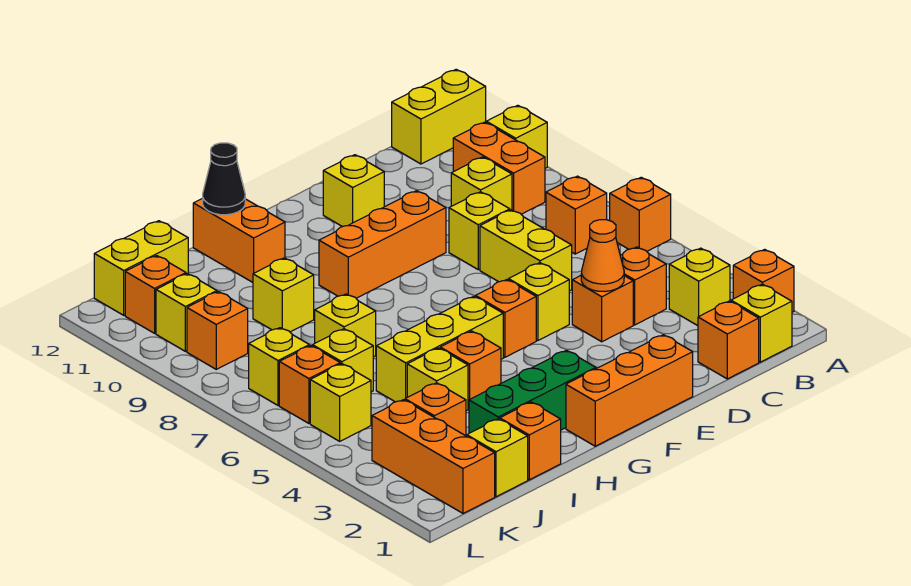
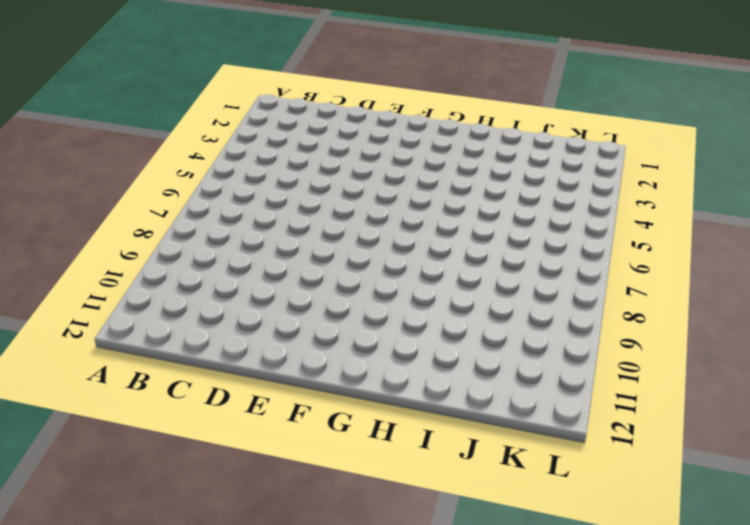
none -> orange 1x1 brick [733,249,794,312]
none -> orange 1x1 brick [610,177,671,251]
none -> yellow 1x1 brick [486,105,547,168]
none -> yellow 1x2 brick [392,69,486,164]

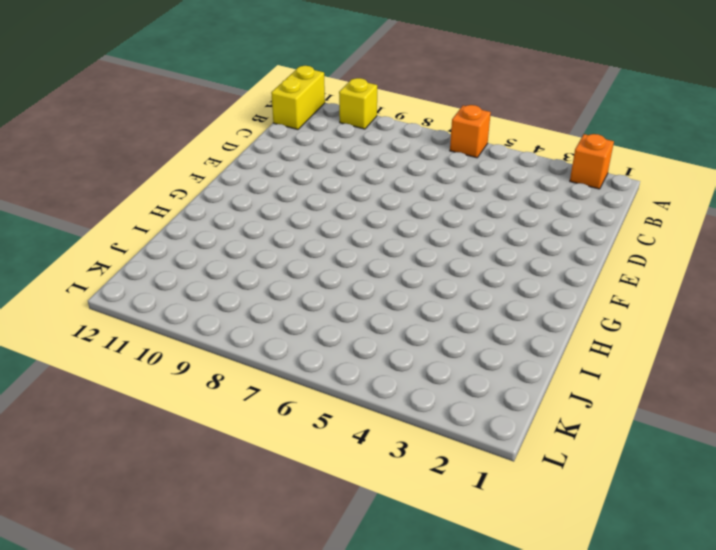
none -> yellow 1x1 brick [731,284,792,362]
none -> yellow 1x1 brick [669,248,730,326]
none -> orange 1x1 brick [546,176,607,254]
none -> orange 1x2 brick [453,122,545,214]

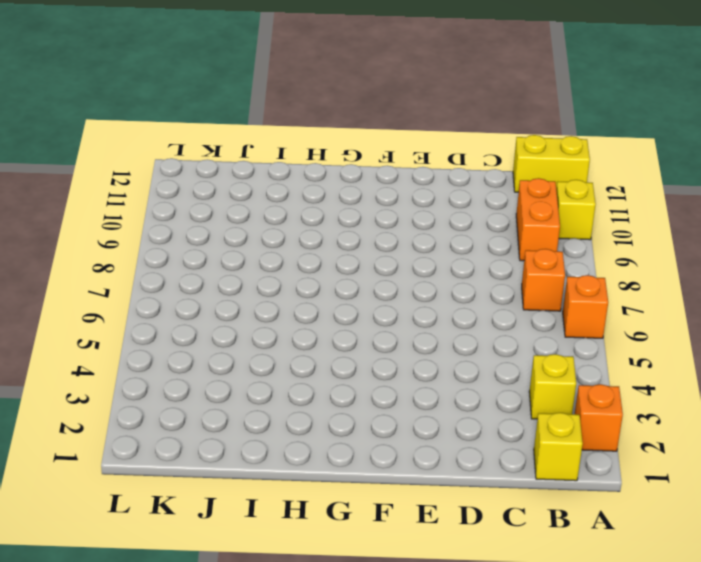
none -> orange 1x1 brick [698,301,759,379]
none -> orange 1x1 brick [620,247,666,325]
none -> yellow 1x1 brick [451,157,512,210]
none -> orange 1x1 brick [572,276,633,342]

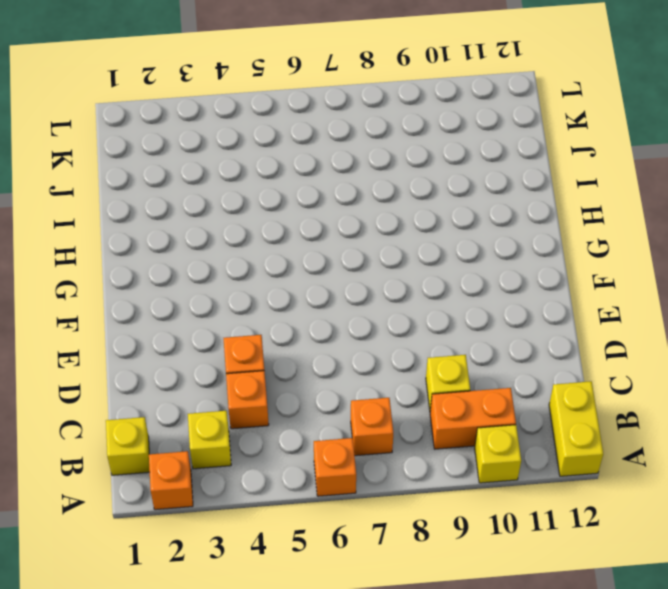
none -> orange 1x1 brick [698,301,759,379]
none -> yellow 1x2 brick [480,210,572,291]
none -> yellow 1x1 brick [449,192,510,270]
none -> orange 1x3 brick [566,335,693,446]

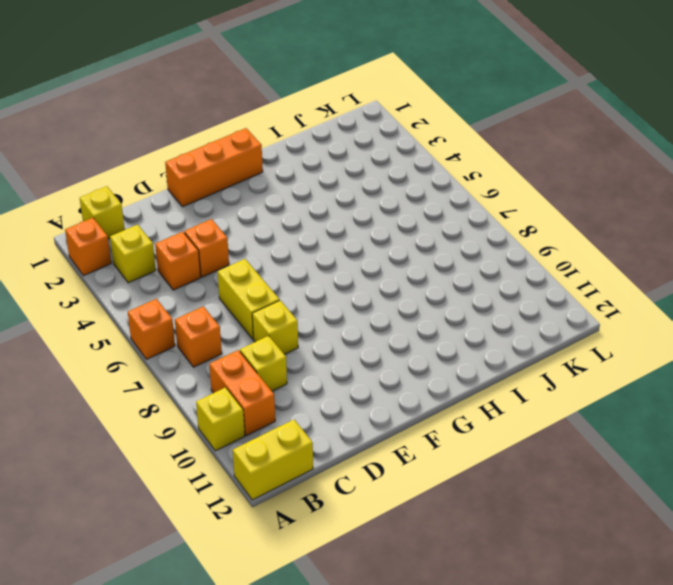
none -> orange 1x1 brick [698,301,759,379]
none -> yellow 1x1 brick [509,263,569,340]
none -> orange 1x3 brick [319,191,446,298]
none -> yellow 1x1 brick [323,155,384,227]

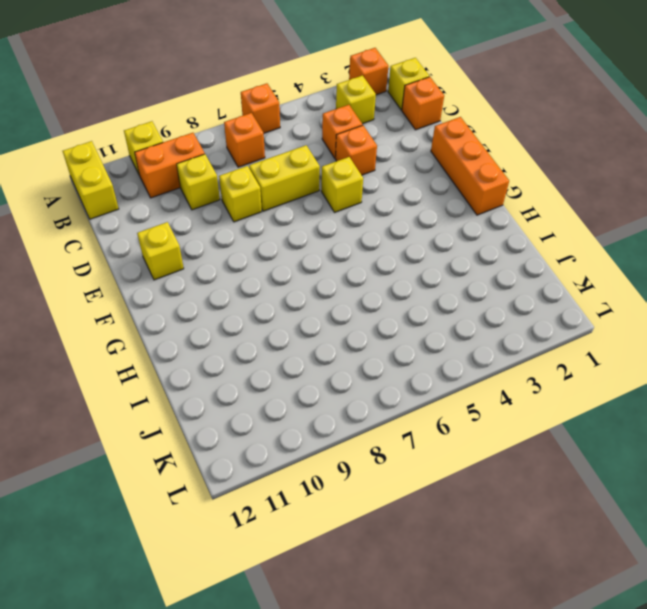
none -> orange 1x3 brick [319,191,446,298]
none -> orange 1x1 brick [475,280,536,357]
none -> green 1x3 brick [469,350,596,433]
none -> yellow 1x3 brick [376,296,503,402]

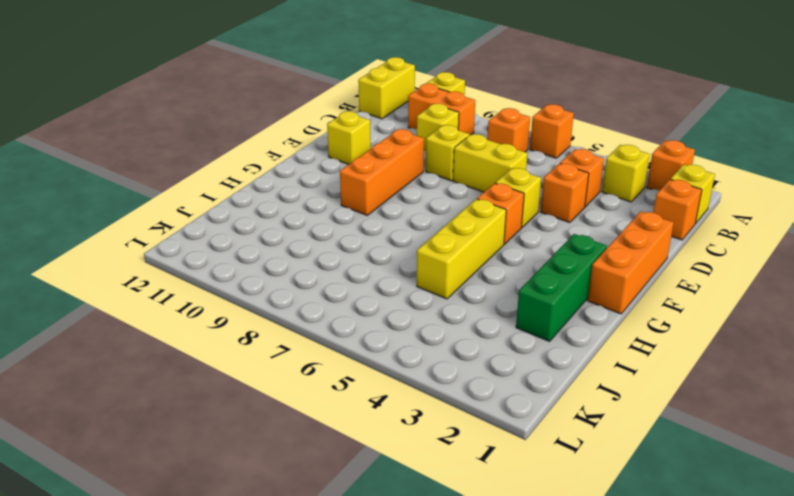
none -> orange 1x1 brick [440,331,501,409]
none -> orange 1x2 brick [193,198,285,282]
none -> orange 1x1 brick [500,402,561,480]
none -> yellow 1x1 brick [407,348,468,411]

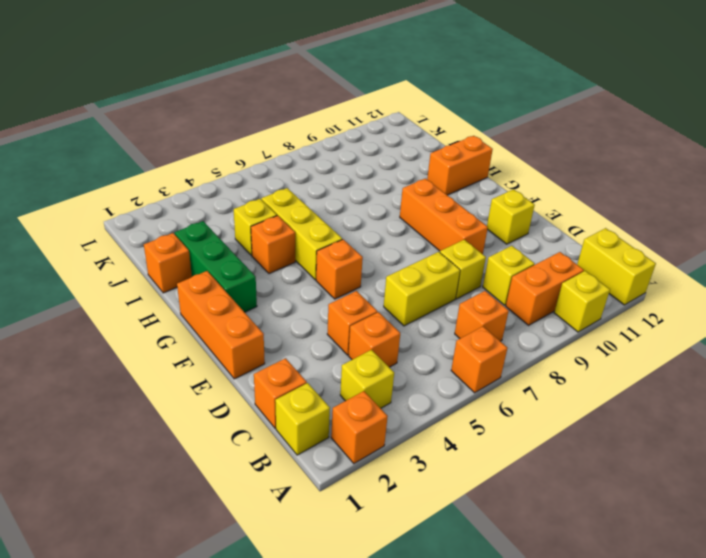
none -> yellow 1x1 brick [509,263,569,340]
none -> yellow 1x1 brick [315,294,376,357]
none -> yellow 1x1 brick [253,258,314,332]
none -> yellow 1x1 brick [467,419,528,497]

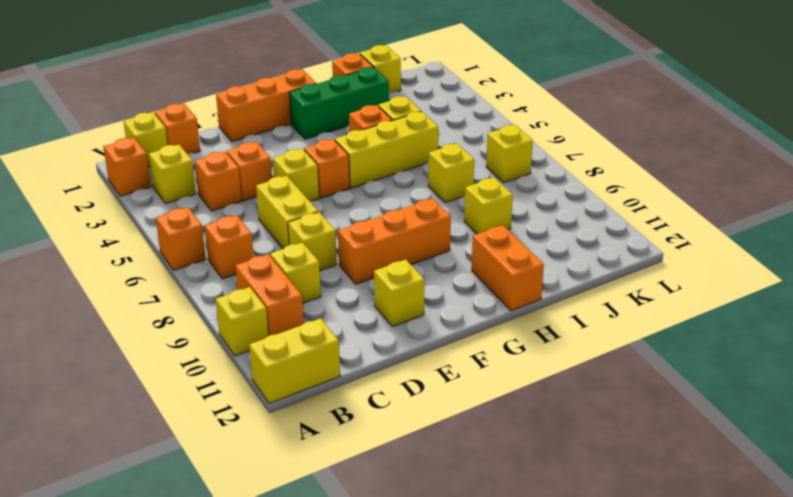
none -> orange 1x1 brick [405,383,466,436]
none -> yellow 1x1 brick [313,329,373,392]
none -> yellow 1x2 brick [94,221,188,315]
none -> orange 1x3 brick [372,400,495,513]

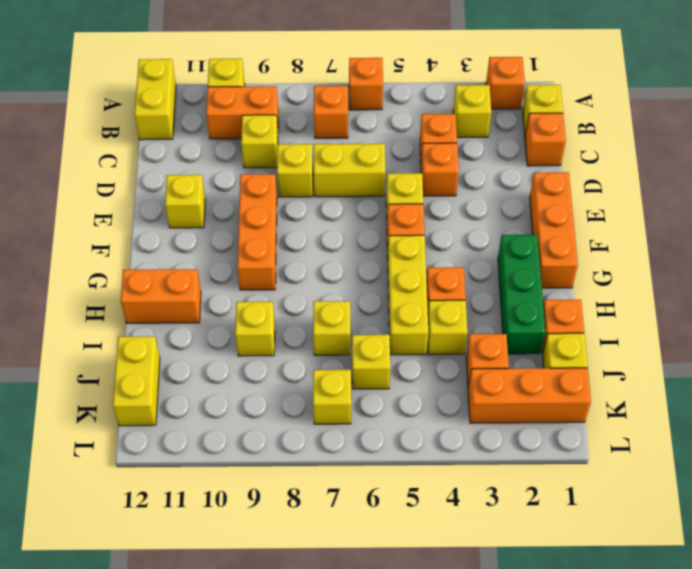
none -> yellow 1x1 brick [310,364,371,441]
none -> orange 1x1 brick [279,346,340,423]
none -> orange 1x1 brick [187,292,248,369]
none -> yellow 1x1 brick [156,274,217,351]

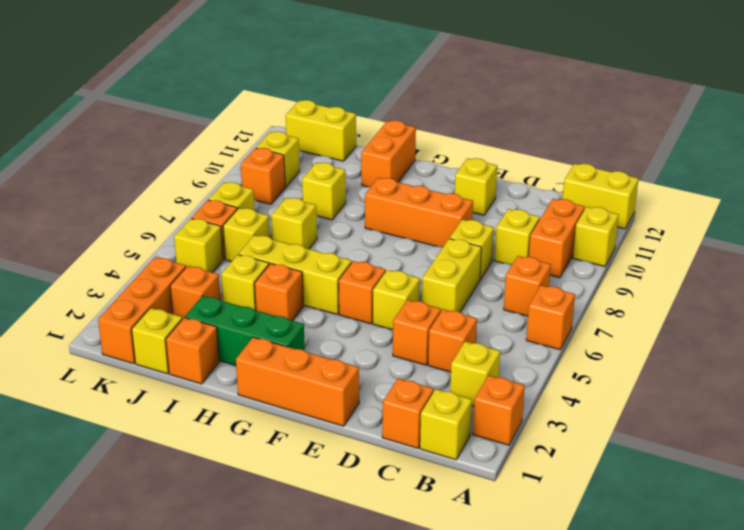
none -> orange 1x1 brick [125,256,186,333]
none -> orange 1x1 cone [581,220,624,292]
none -> black 1x1 cone [203,143,245,215]

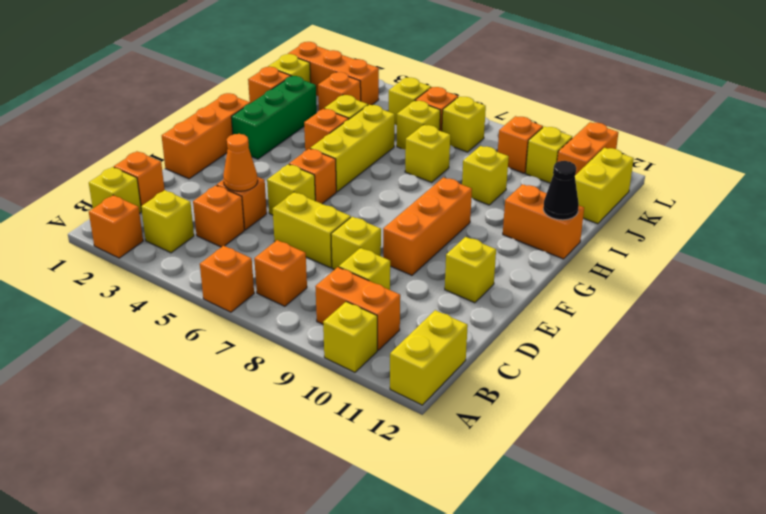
orange 1x2 brick [557,122,618,174] -> orange 1x1 brick [125,256,186,333]

